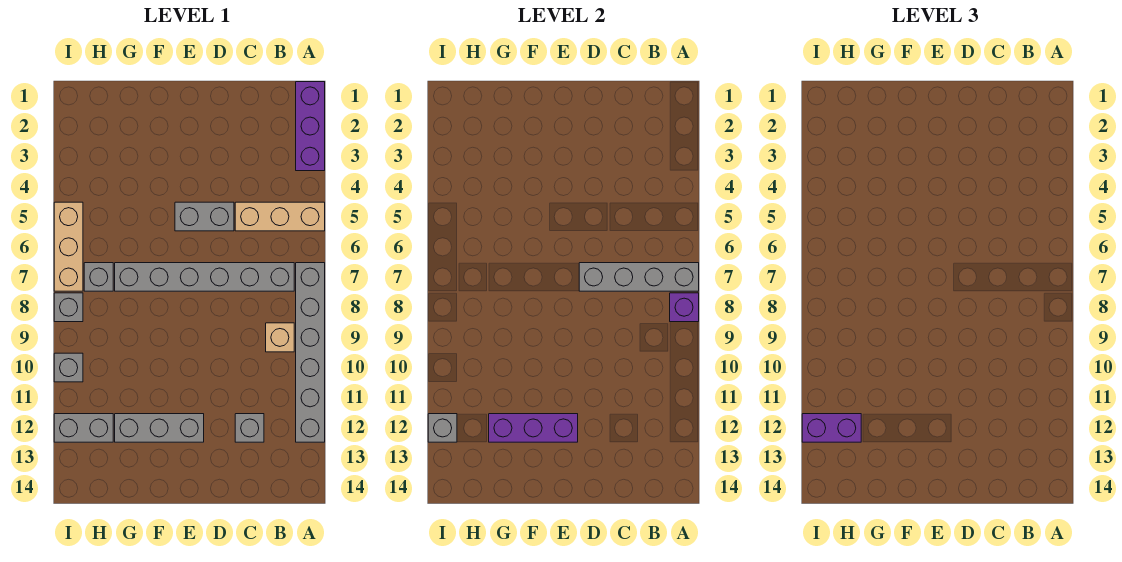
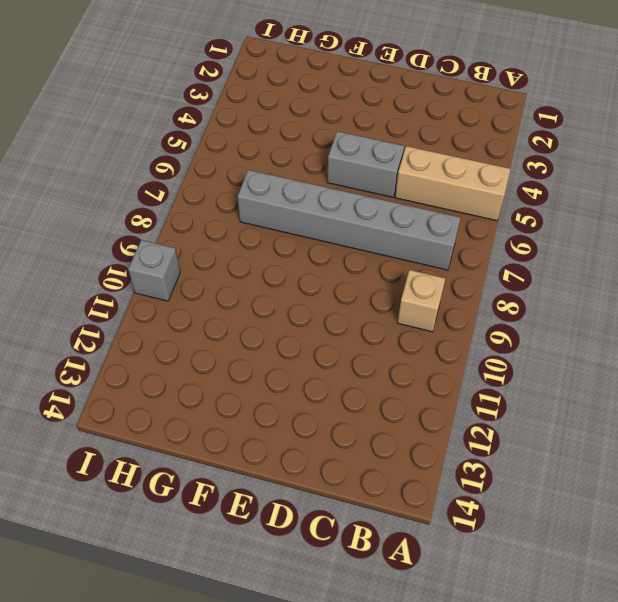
none -> purple 1x3 brick [296,82,325,171]
none -> grey 1x6 brick [296,263,325,442]
none -> grey 1x1 brick [235,414,264,442]

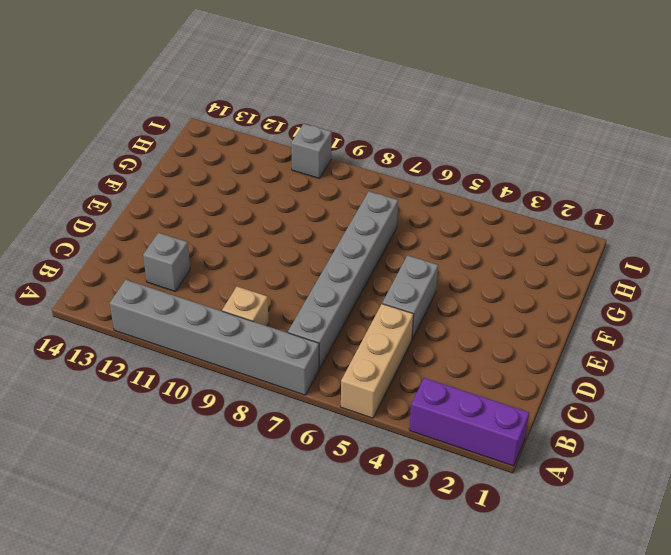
none -> grey 1x3 brick [115,414,204,442]
none -> grey 1x1 brick [84,263,113,291]
none -> grey 1x2 brick [54,414,113,442]

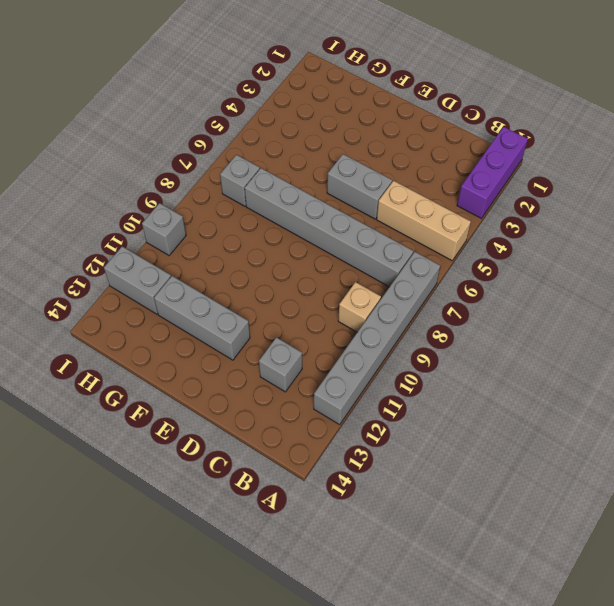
none -> tan 1x3 brick [54,202,83,291]
none -> grey 1x1 brick [54,293,83,322]
none -> grey 1x4 brick [579,263,699,291]

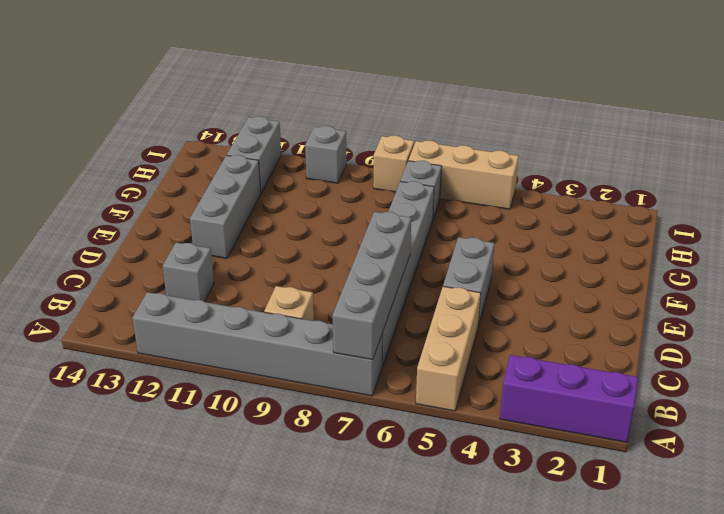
tan 1x1 brick [373,136,414,192] -> grey 1x1 brick [54,293,83,322]
none -> purple 1x1 brick [670,293,699,322]
none -> purple 1x3 brick [489,414,578,442]
none -> grey 1x1 brick [428,414,457,442]

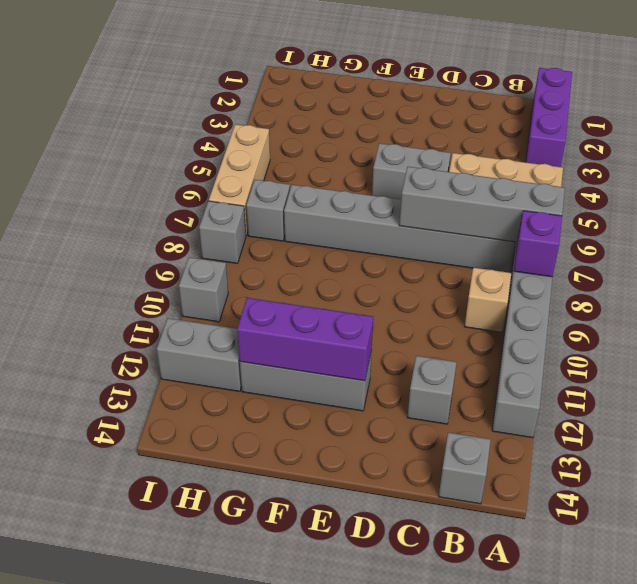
grey 1x1 brick [439,432,491,504] -> grey 1x1 brick moved to [428,414,457,442]
none -> purple 1x2 brick [802,414,861,442]

